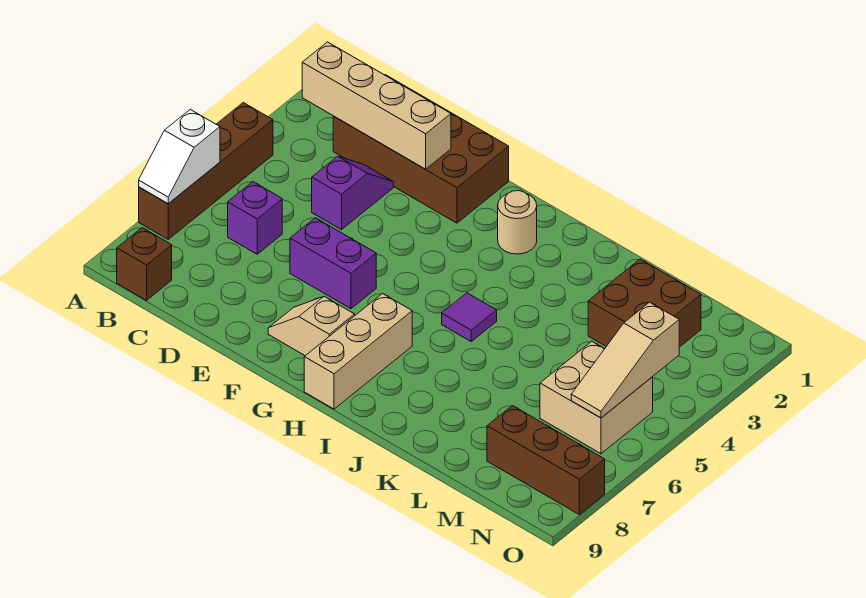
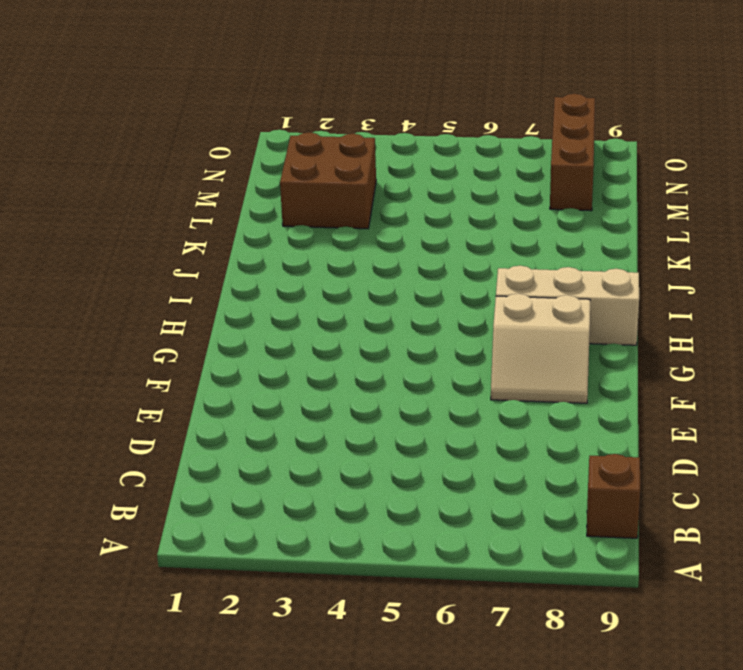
tan 2x2 slope [491,294,590,403] -> tan 1x2 slope [268,297,355,356]
none -> brown 1x4 brick [139,103,273,239]
none -> brown 2x4 brick [333,75,509,223]
none -> purple 1x1 brick [228,182,282,254]

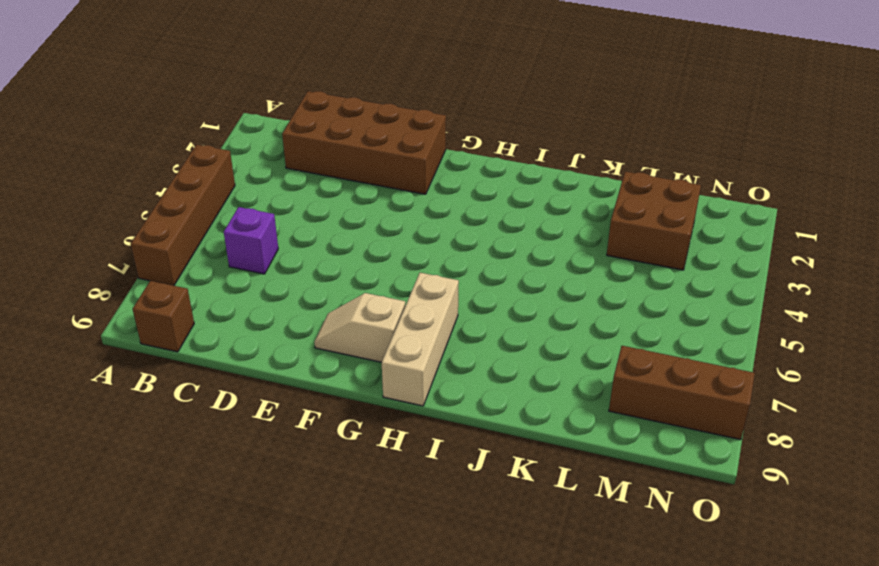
none -> purple 1x2 slope [312,156,393,230]
none -> purple 1x2 brick [290,218,376,309]
none -> tan 1x1 round brick [498,191,537,254]

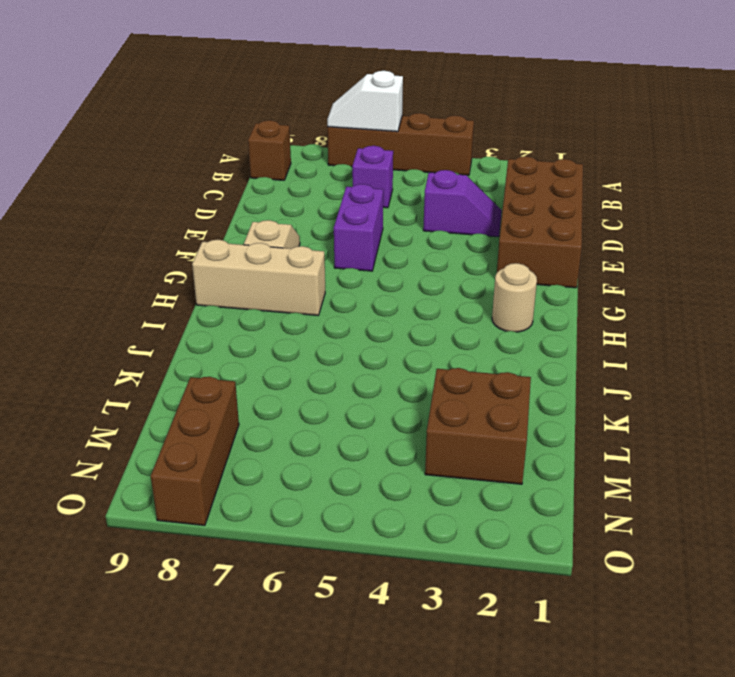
none -> purple 1x1 tile [442,293,497,341]
none -> tan 2x2 brick [540,342,653,454]
none -> tan 1x4 brick [302,42,451,169]

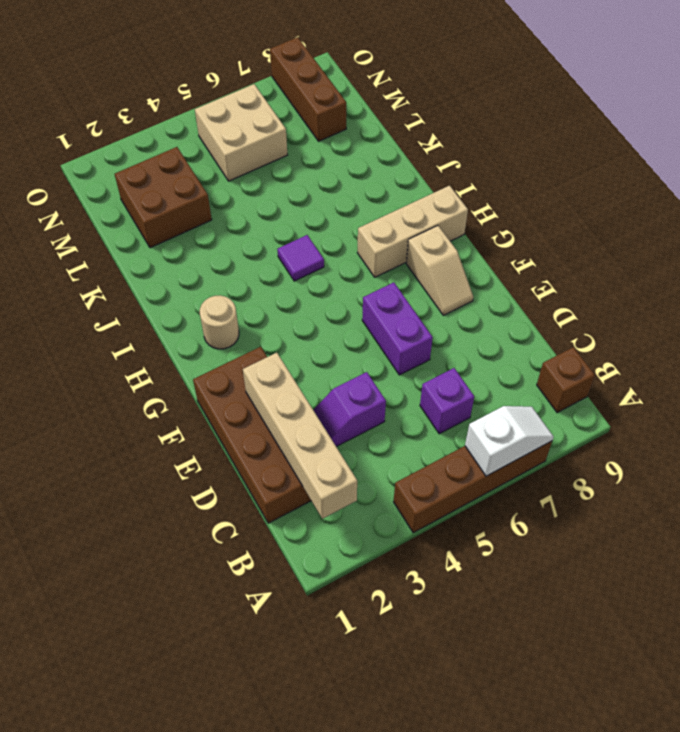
none -> tan 1x3 slope [571,302,679,418]

